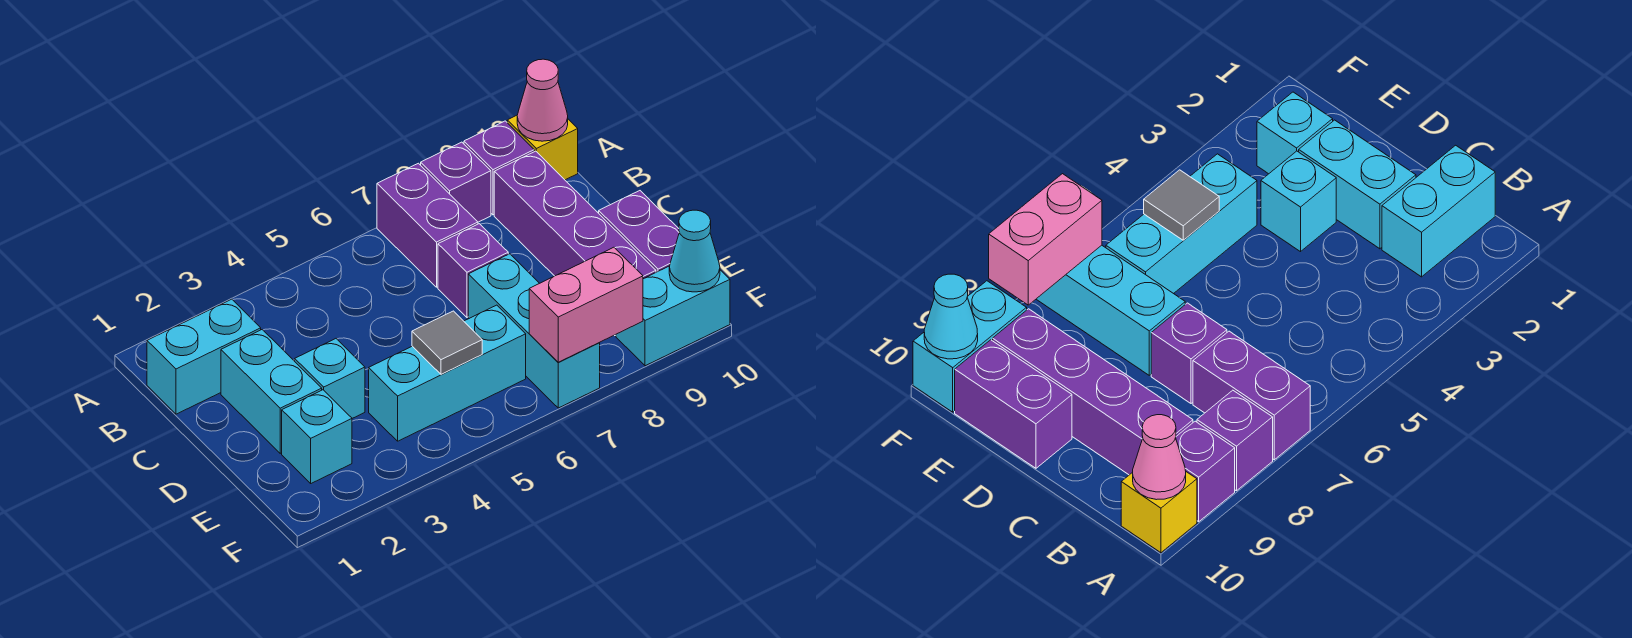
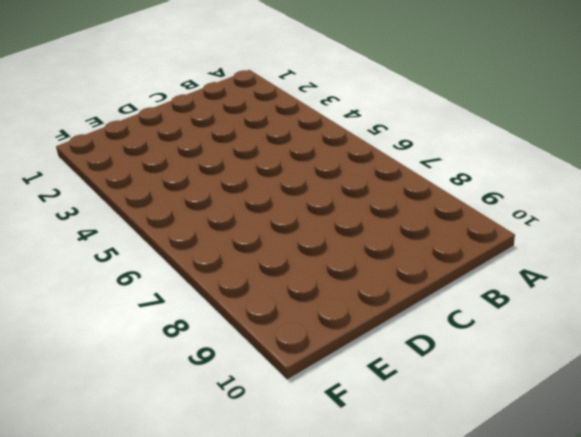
none -> purple 1x2 brick [377,163,478,287]
none -> purple 1x1 brick [421,142,491,222]
none -> purple 1x1 brick [464,121,534,215]

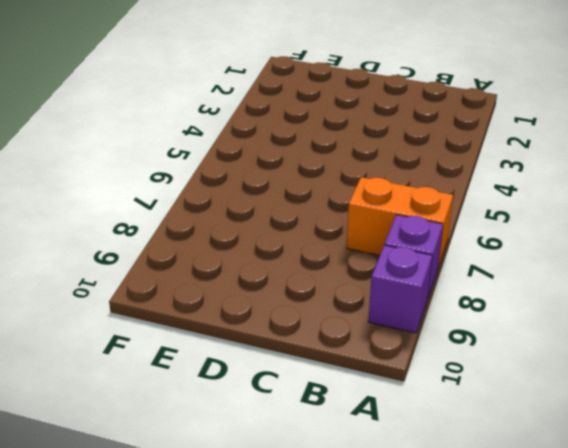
orange 1x2 brick [347,177,453,267] -> purple 1x2 brick [377,163,478,287]
none -> yellow 1x1 brick [507,115,578,180]
none -> cyan 1x2 brick [147,299,261,414]
none -> purple 1x4 brick [494,151,656,279]

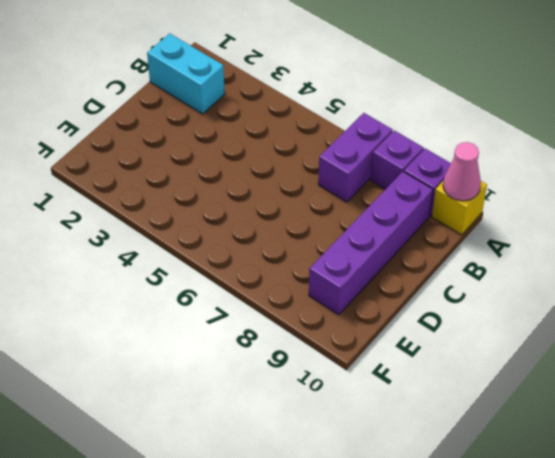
none -> cyan 1x2 brick [221,330,322,453]
none -> purple 1x1 brick [438,224,508,317]
none -> cyan 1x1 brick [295,339,365,418]

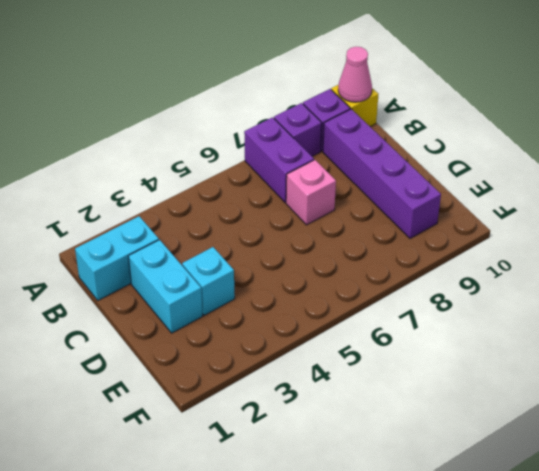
pink 1x1 brick [286,160,336,225] -> purple 1x1 brick [438,224,508,317]
none -> cyan 1x3 brick [468,254,600,408]
none -> purple 1x2 brick [599,191,679,272]
none -> cyan 1x1 brick [282,390,352,483]

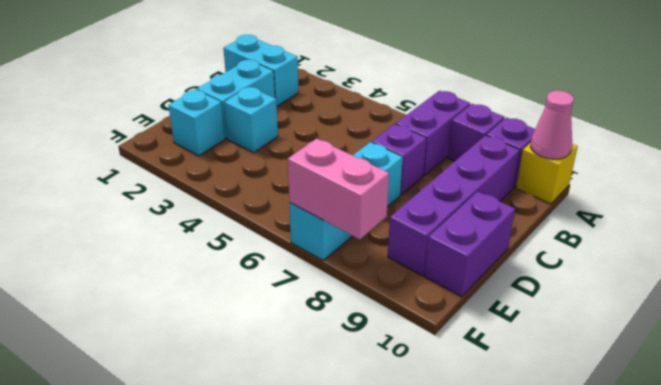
none -> cyan 1x3 brick [369,305,526,441]
none -> cyan 1x2 brick [616,266,730,366]
none -> grey 1x1 tile [412,311,482,375]

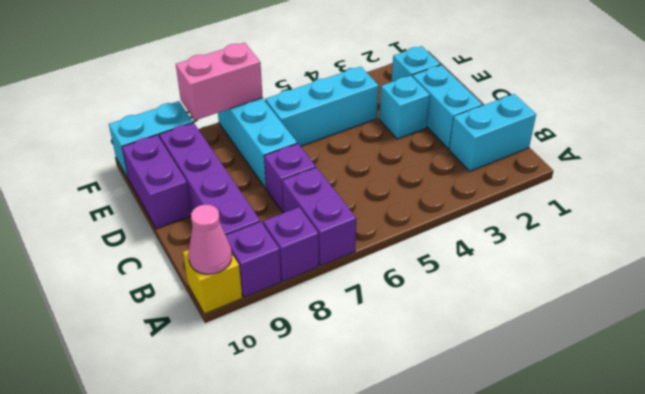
none -> grey 1x1 tile [412,311,482,375]
none -> cyan 1x1 cone [669,210,720,292]

